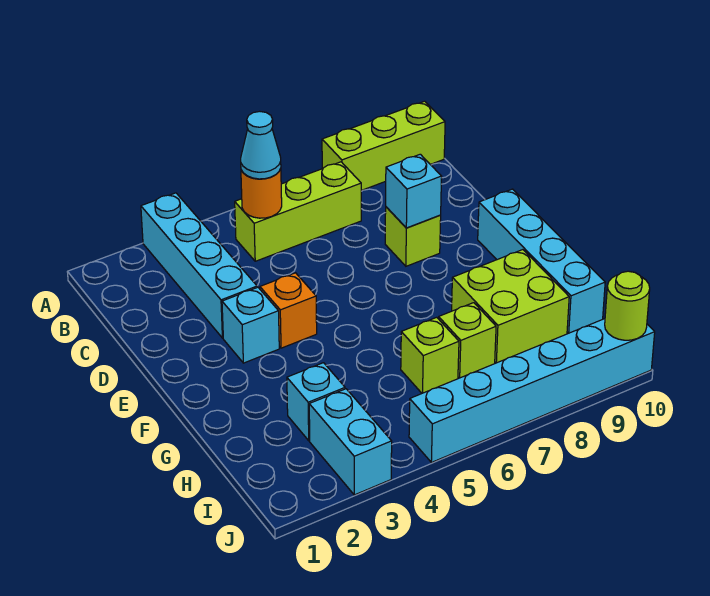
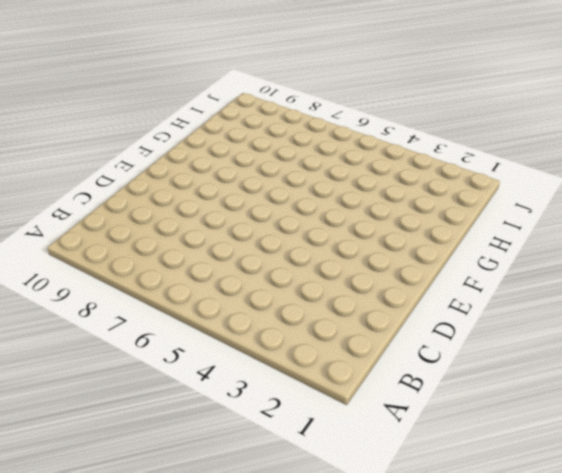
none -> cyan 1x4 brick [141,193,257,338]
none -> lime 1x3 brick [322,101,445,191]
none -> lime 1x3 brick [235,162,361,261]

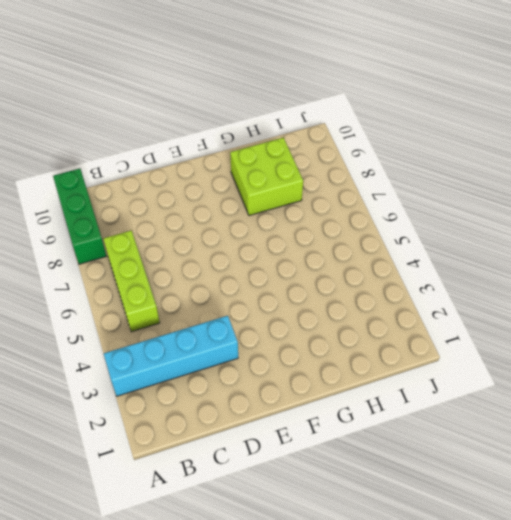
green 1x3 brick [53,169,106,264] -> lime 1x3 brick [322,101,445,191]
none -> lime 1x1 brick [385,207,441,266]
none -> cyan 1x1 brick [222,287,279,363]
none -> orange 1x1 brick [260,273,317,348]

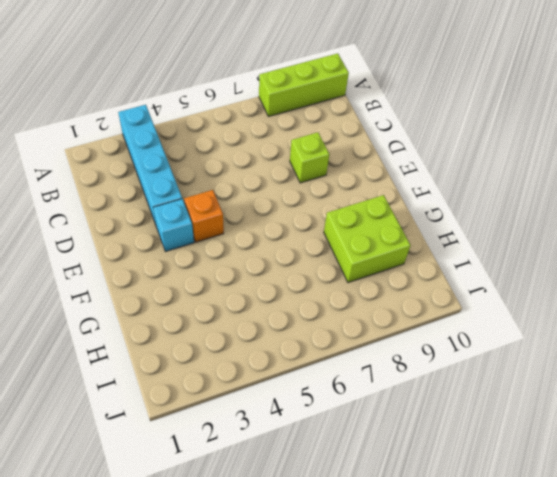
none -> lime 1x3 brick [235,162,361,261]
none -> cyan 1x4 brick [478,189,605,333]
none -> cyan 1x1 brick [287,363,345,441]

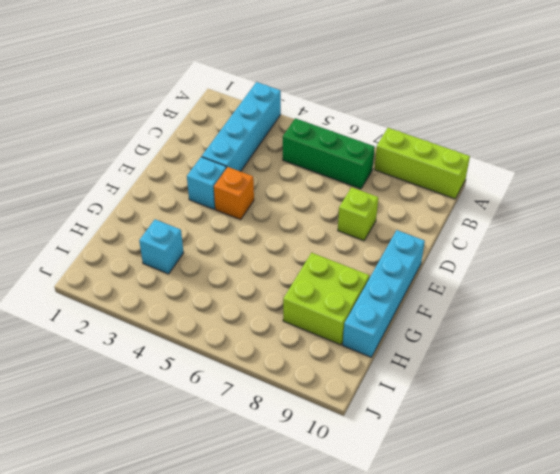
green 1x3 brick [283,118,375,189] -> lime 1x3 brick [235,162,361,261]
none -> lime 1x1 brick [401,317,459,393]
none -> lime 1x1 brick [439,303,496,378]
none -> cyan 1x2 brick [309,389,392,495]

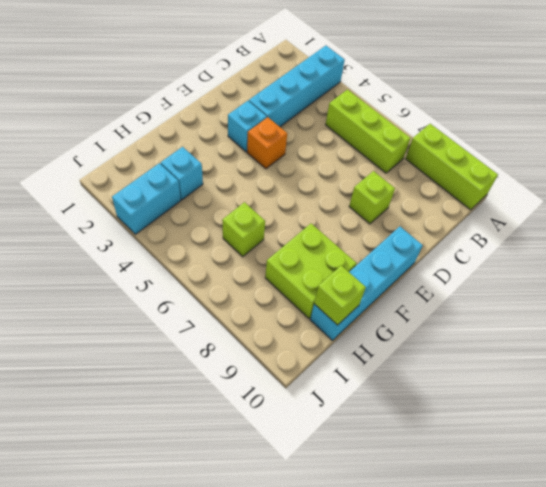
lime 1x1 brick [314,266,366,325] -> lime 1x1 brick moved to [439,303,496,378]
none -> cyan 1x6 brick [409,319,655,462]
none -> orange 1x1 round brick [241,168,282,218]
none -> cyan 1x1 brick [386,154,442,228]

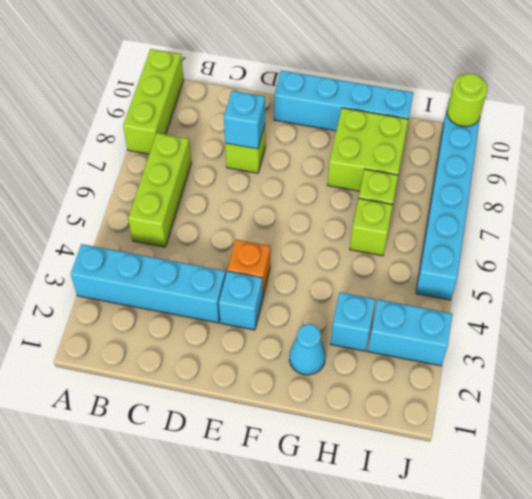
cyan 1x1 cone [289,324,326,375] -> cyan 1x1 cone moved to [241,111,281,179]
none -> orange 1x1 round brick [241,168,282,218]

